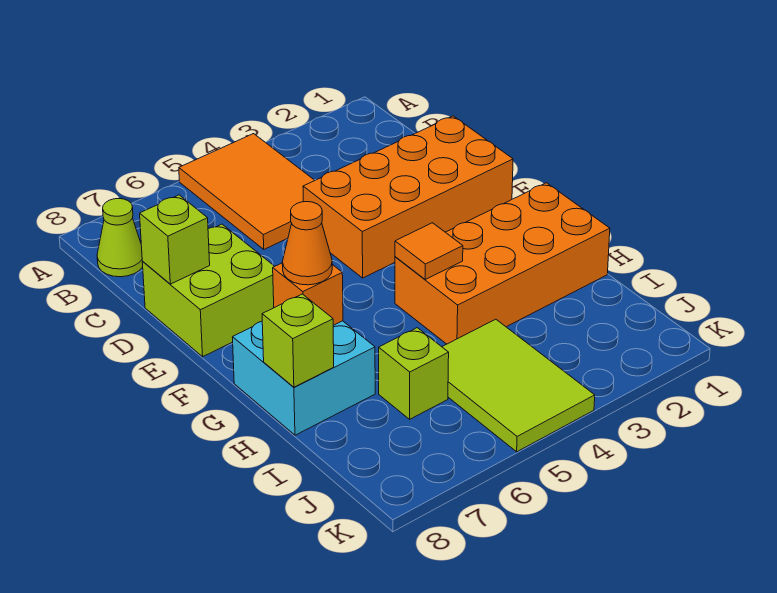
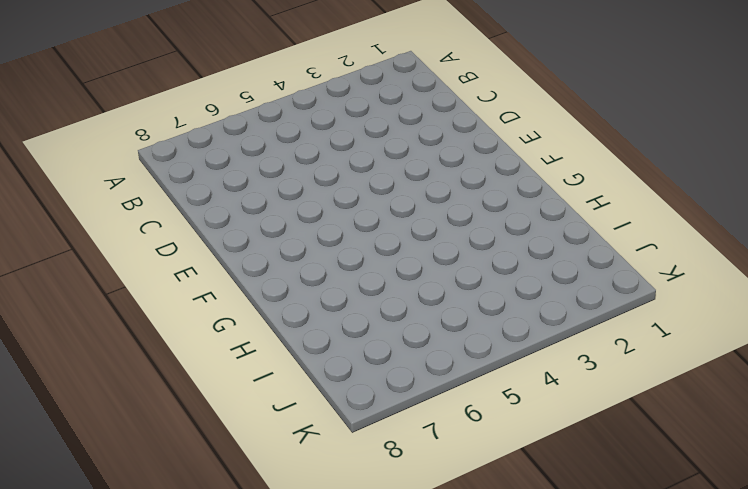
none -> orange 2x3 tile [179,134,315,249]
none -> lime 1x1 cone [97,199,143,277]
none -> orange 2x4 brick [303,116,513,278]

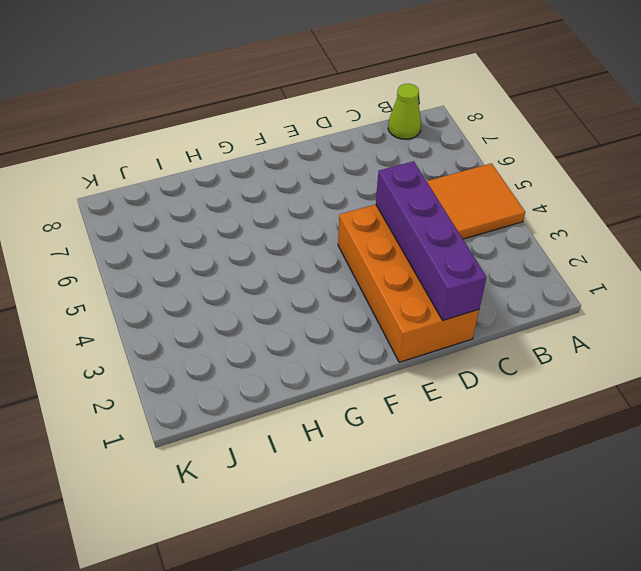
purple 1x4 brick [376,161,487,320] -> none
none -> lime 2x2 brick [142,224,274,357]
none -> orange 2x4 brick [395,183,610,344]
none -> cyan 2x2 brick [233,321,375,435]

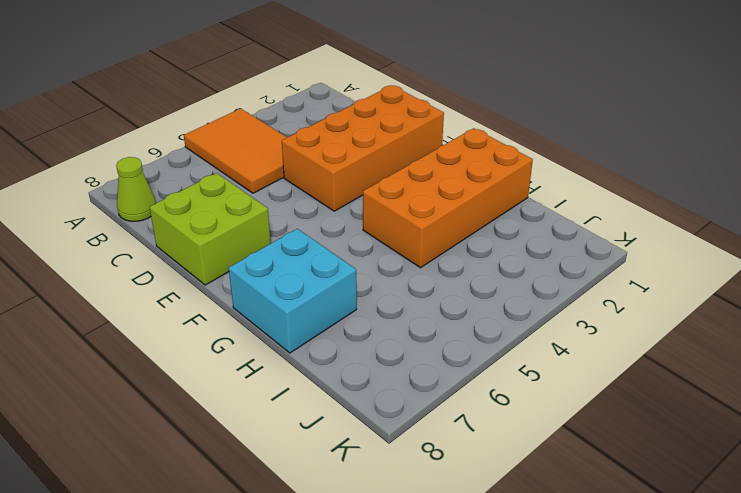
none -> lime 2x3 tile [442,319,595,452]
none -> lime 1x1 brick [379,328,449,419]
none -> lime 1x1 brick [140,195,210,284]

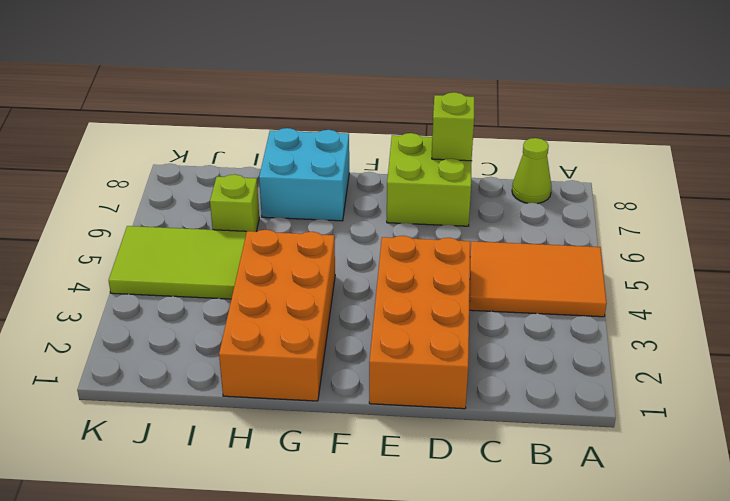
none -> orange 1x1 tile [395,223,463,279]
none -> orange 1x1 brick [273,263,343,325]
none -> lime 1x1 brick [262,294,334,387]

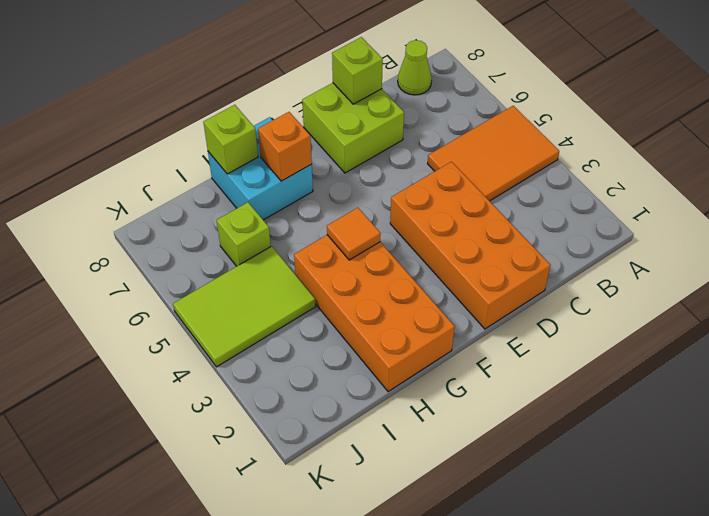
none -> orange 1x1 cone [282,202,332,285]

